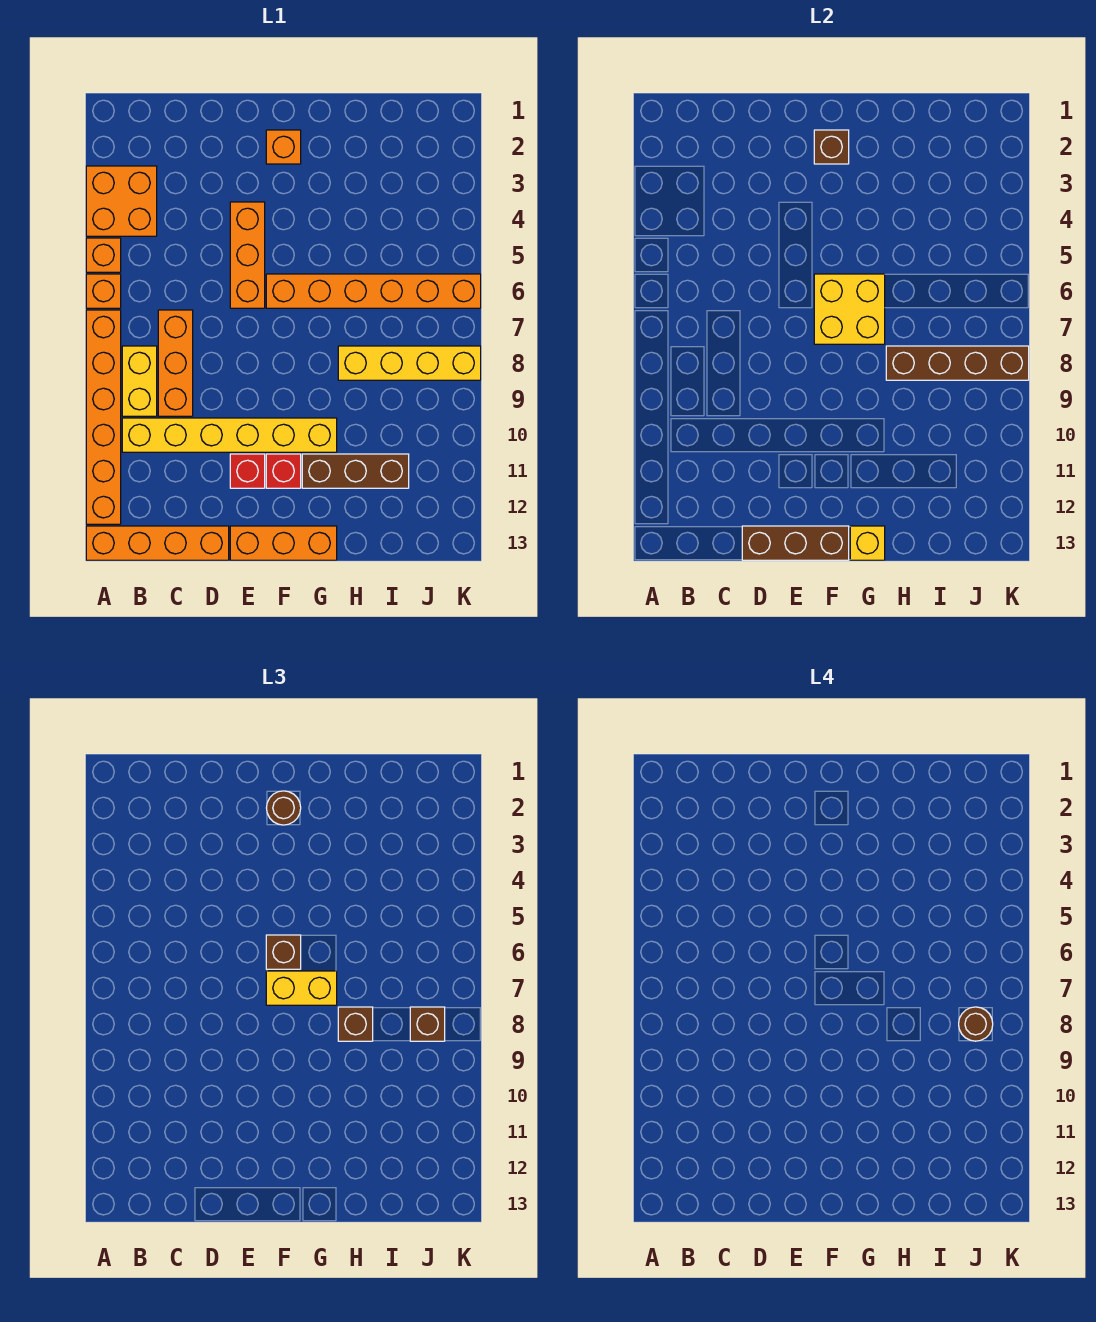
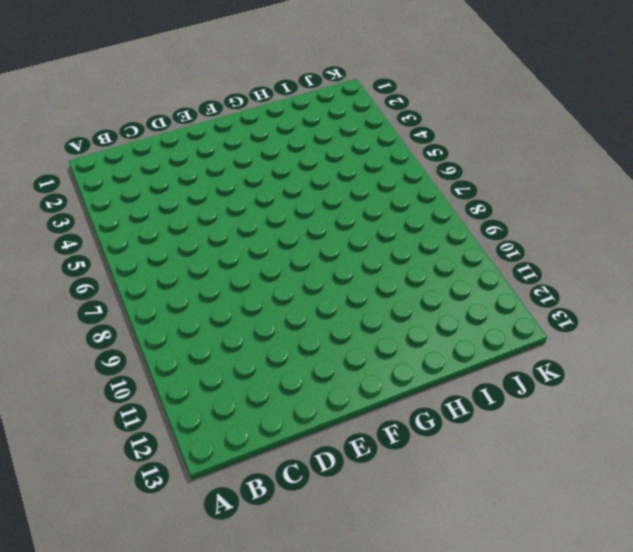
none -> orange 2x2 brick [86,166,157,236]
none -> orange 1x1 brick [86,238,121,272]
none -> orange 1x1 brick [86,274,121,308]

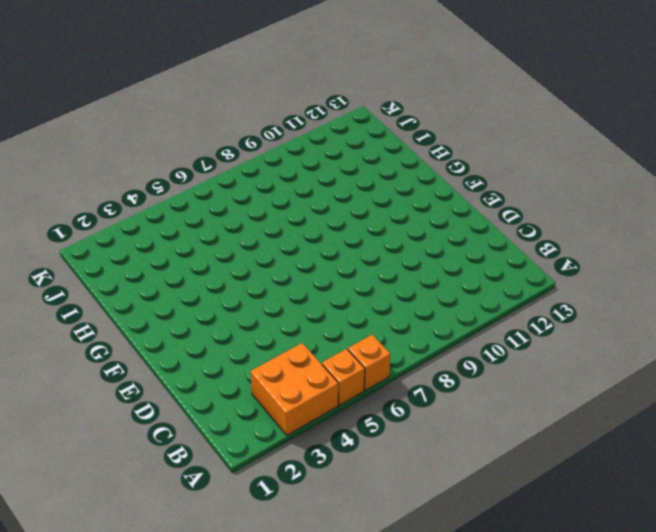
none -> orange 1x6 brick [86,310,121,524]
none -> orange 1x4 brick [86,526,229,560]
none -> yellow 1x2 brick [122,346,157,416]

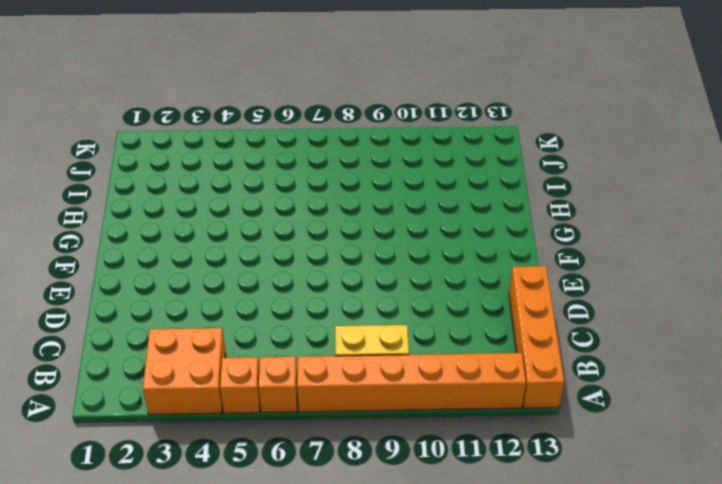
none -> yellow 1x6 brick [122,418,337,452]
none -> orange 1x3 brick [158,310,193,416]
none -> orange 1x3 brick [230,202,265,308]

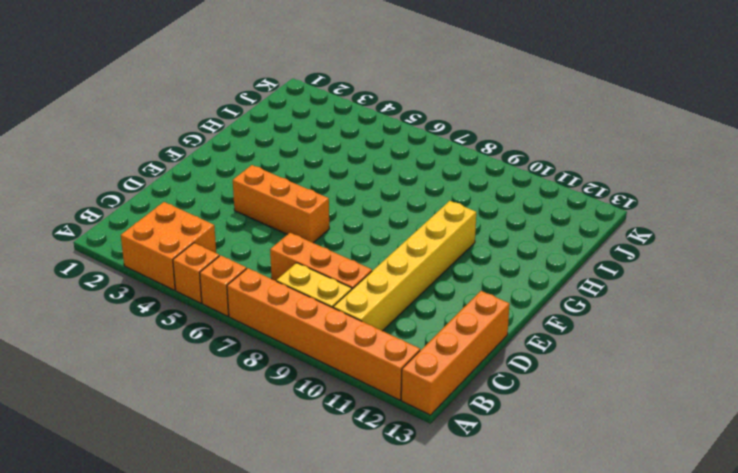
none -> red 1x1 brick [230,454,265,488]
none -> orange 1x3 brick [230,526,337,560]
none -> orange 1x1 brick [266,130,301,164]

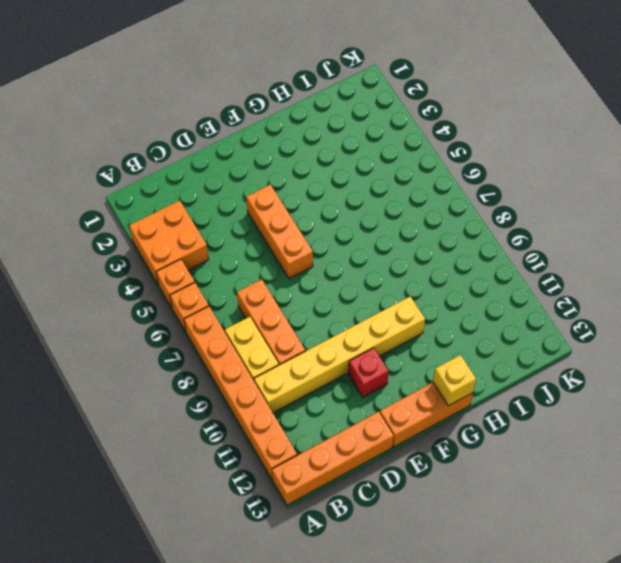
none -> orange 1x1 brick [266,130,301,164]
none -> orange 1x6 brick [266,274,481,308]
none -> red 1x1 brick [266,454,301,488]

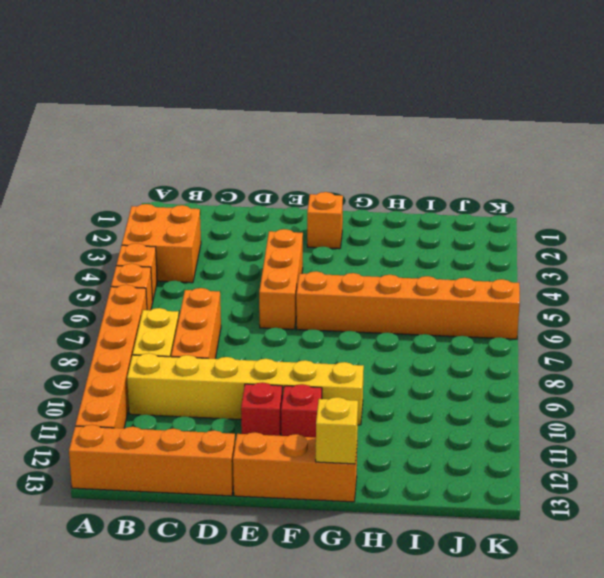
none -> brown 1x3 brick [302,454,409,488]
none -> yellow 1x4 brick [338,346,481,380]
none -> brown 1x3 brick [742,526,849,560]

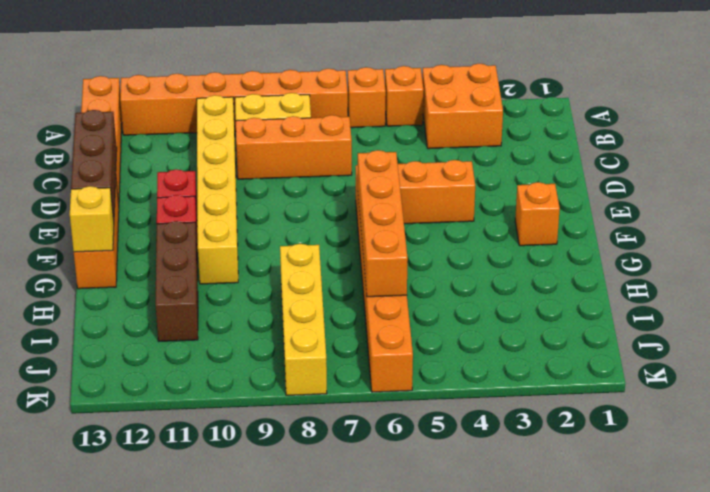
orange 1x4 brick [358,150,408,297] -> yellow 2x2 brick [814,274,885,344]
none -> brown 1x1 brick [814,130,849,164]
none -> brown 1x4 brick [886,346,1029,380]
none -> brown 1x1 round brick [267,791,301,825]

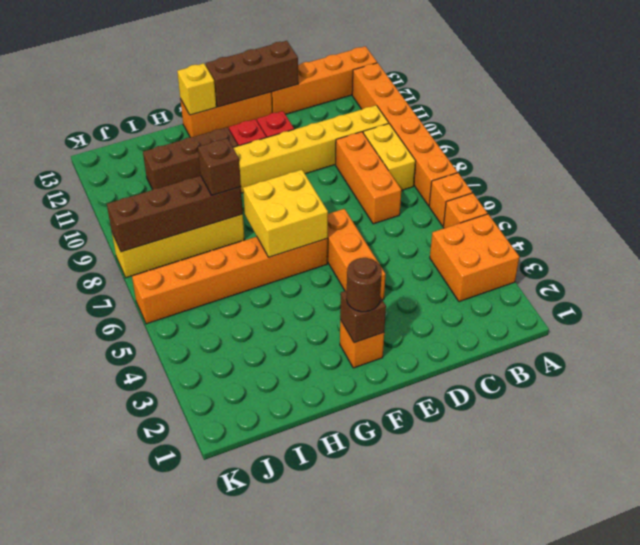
none -> brown 1x1 brick [266,935,301,969]
none -> yellow 1x2 brick [266,971,337,1005]
none -> brown 1x1 brick [410,1007,445,1041]

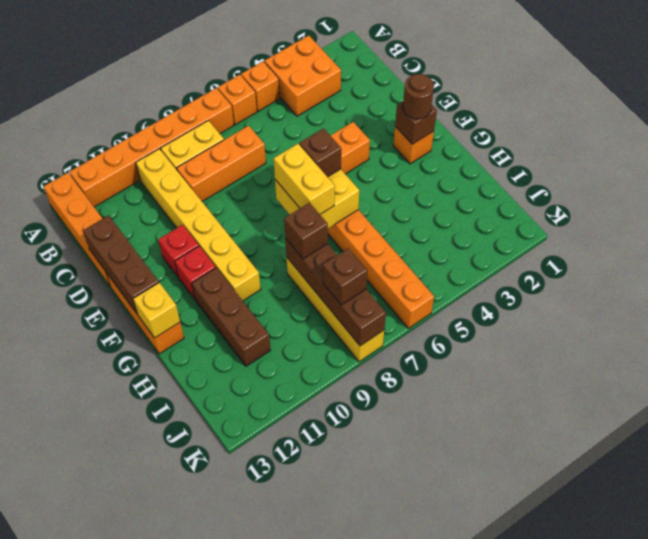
none -> brown 1x1 round brick [959,1007,993,1041]

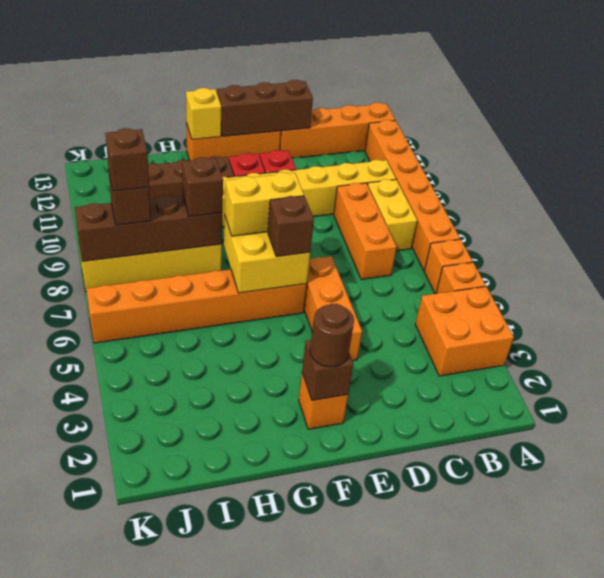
brown 1x1 brick [105,128,149,191] -> brown 1x1 round brick [959,1007,993,1041]

